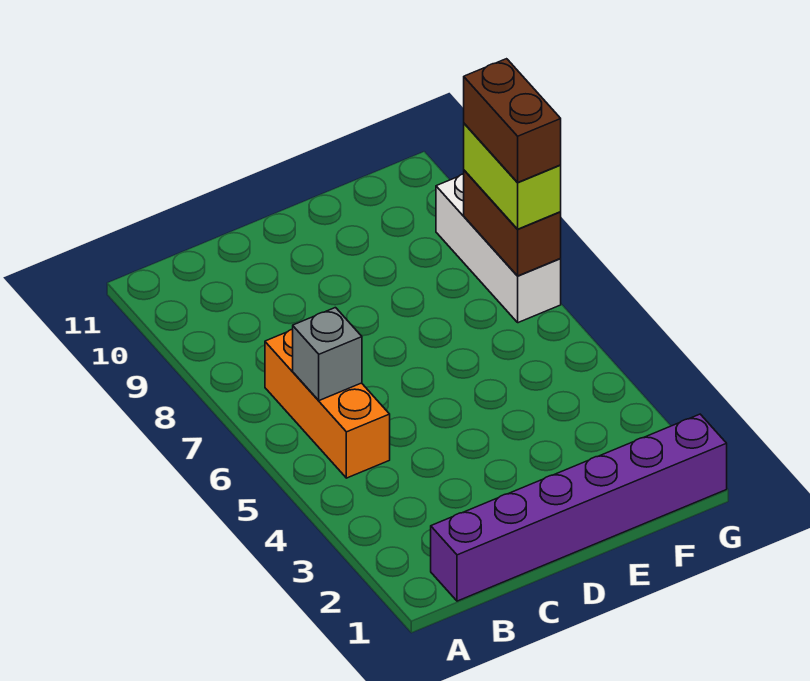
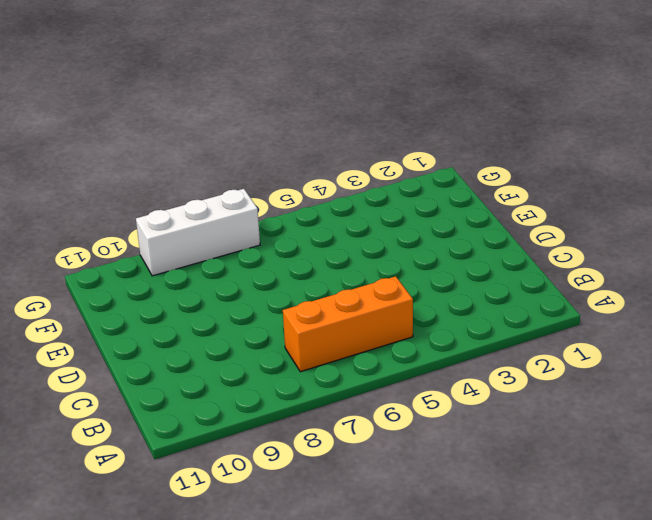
none -> purple 1x6 brick [431,414,727,601]
none -> grey 1x1 brick [293,308,362,401]

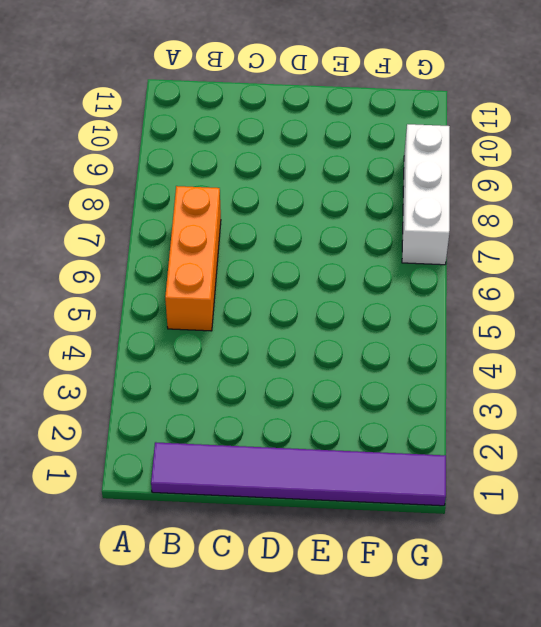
purple 1x6 tile [151,442,446,506] -> purple 1x6 brick [431,414,727,601]
none -> grey 1x1 brick [293,308,362,401]
none -> brown 1x2 brick [464,170,561,276]

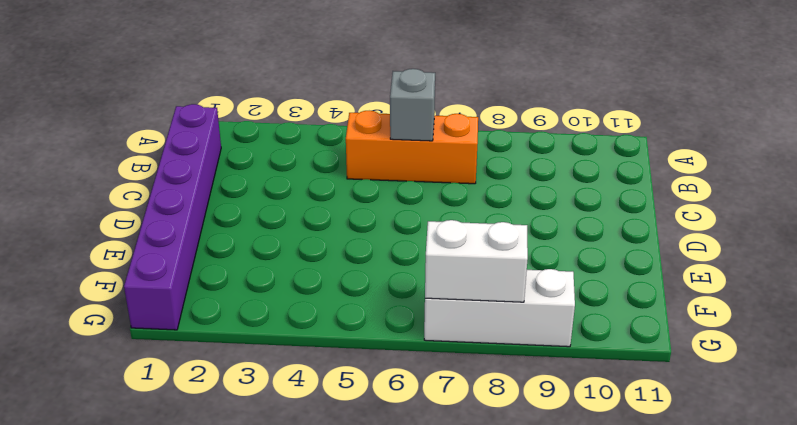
white 1x2 brick [425,220,528,302] -> brown 1x2 brick [464,170,561,276]
none -> lime 1x2 brick [464,124,561,229]
none -> brown 1x2 brick [464,59,561,183]

